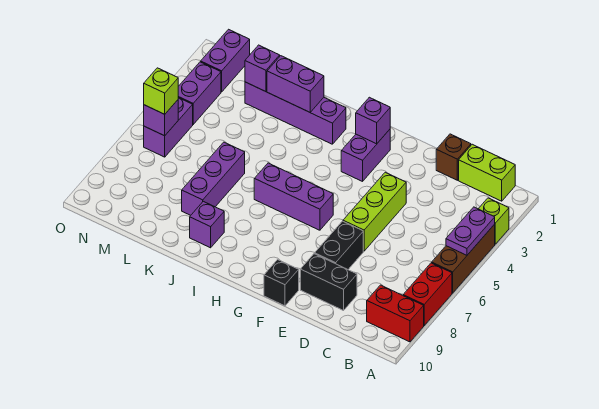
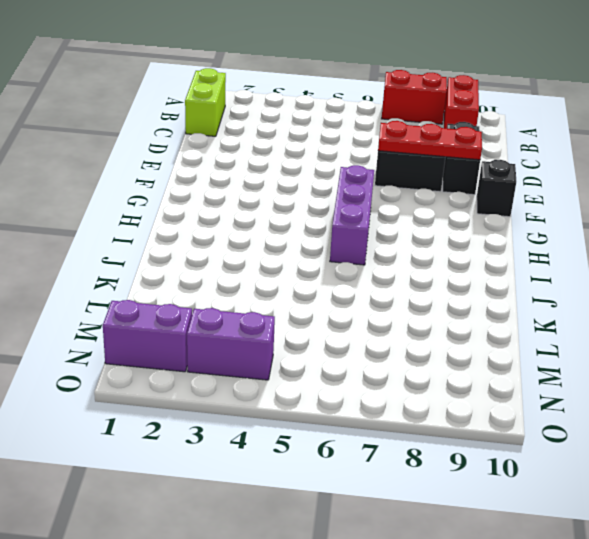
red 1x3 plate [378,121,482,160] -> none
none -> lime 1x1 brick [479,198,509,244]
none -> brown 1x3 brick [432,224,495,293]
none -> brown 1x1 brick [436,134,471,180]

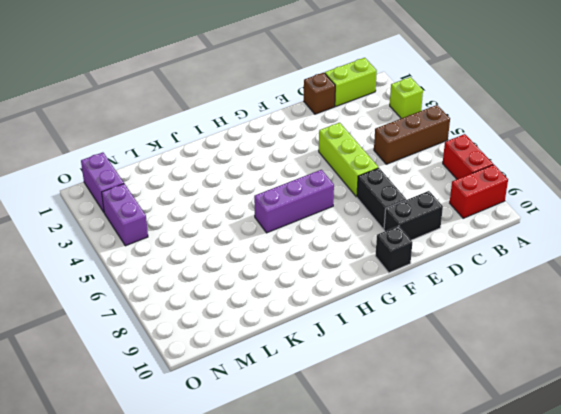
brown 1x3 brick [374,105,450,164] -> brown 1x3 brick turned to [432,224,495,293]
none -> purple 1x2 brick [341,130,390,181]
none -> purple 1x4 brick [245,82,346,144]
none -> purple 1x1 brick [190,201,224,248]

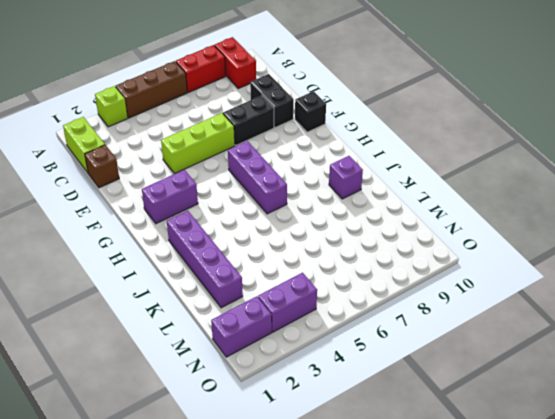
none -> purple 1x3 brick [182,142,245,215]
none -> purple 1x2 brick [144,98,193,157]
none -> purple 1x2 plate [446,207,495,255]

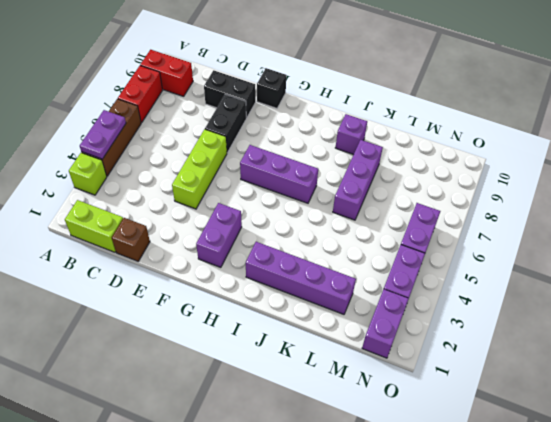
none -> purple 1x1 brick [356,97,390,144]
none -> purple 1x2 brick [267,56,324,112]
none -> purple 1x1 brick [245,45,280,92]

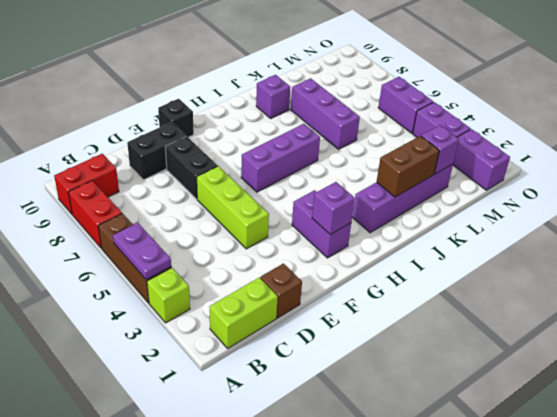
brown 1x2 brick [377,136,439,197] -> purple 1x2 brick [267,56,324,112]
none -> purple 1x1 brick [144,100,178,136]
none -> lime 1x1 brick [144,68,178,114]

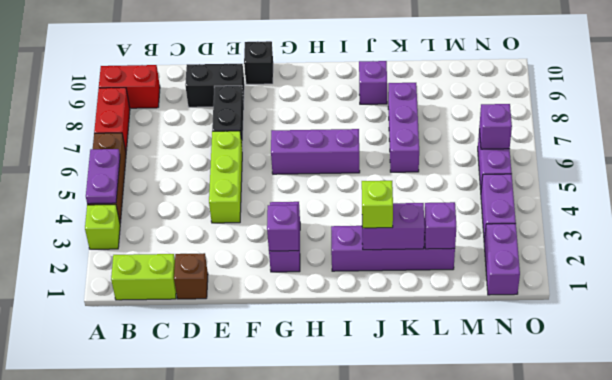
lime 1x1 brick [362,181,393,228] -> lime 1x1 brick moved to [144,68,178,114]

